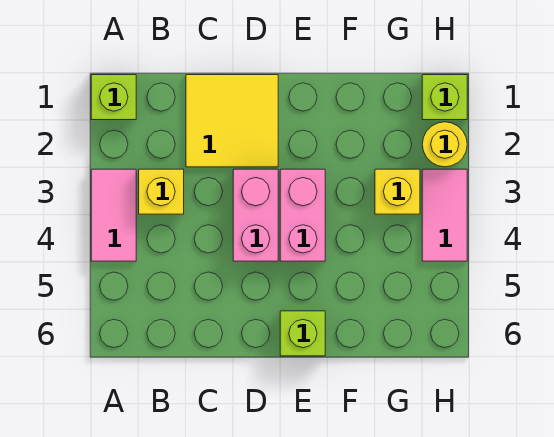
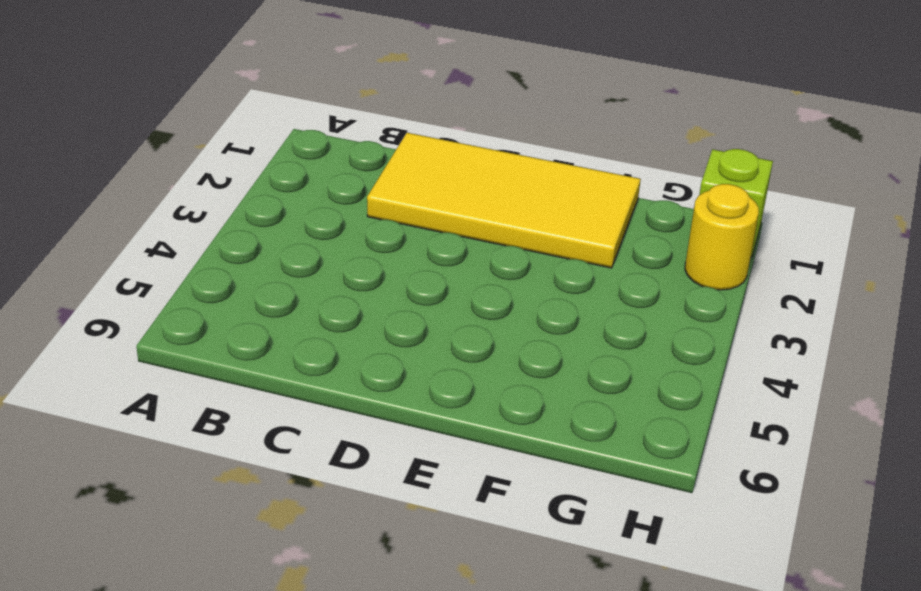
yellow 2x4 tile [367,133,641,268] -> yellow 2x2 tile [186,75,278,167]
none -> lime 1x1 brick [91,75,136,120]
none -> pink 1x2 tile [91,169,136,261]

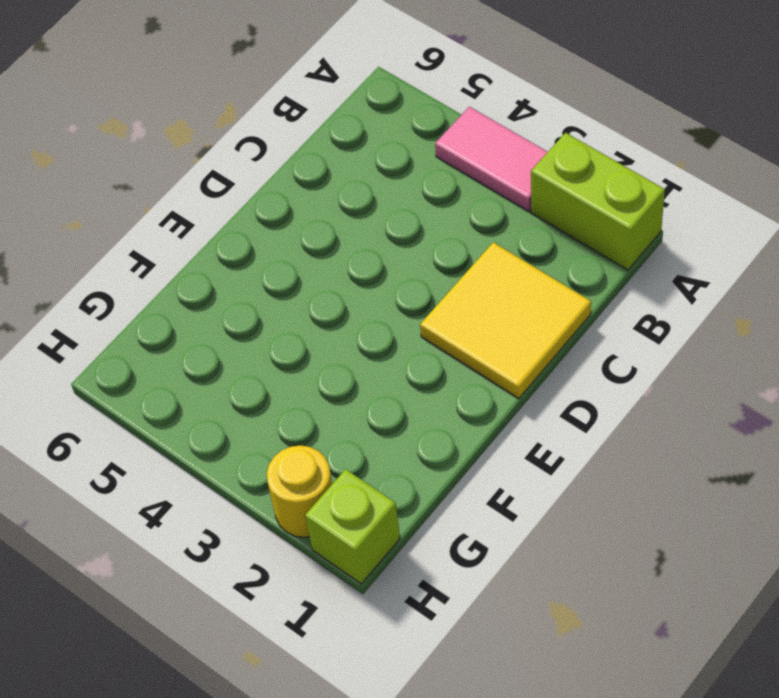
lime 1x2 brick [531,133,665,270] -> lime 1x1 brick [91,75,136,120]
none -> yellow 1x1 brick [139,169,184,214]
none -> pink 1x2 brick [233,169,278,261]

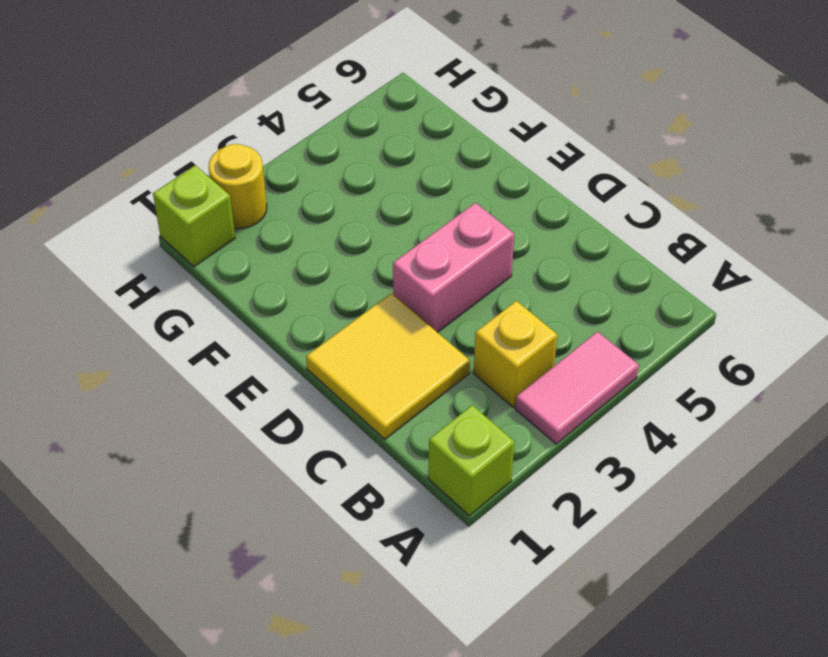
none -> pink 1x2 brick [280,169,325,261]
none -> lime 1x1 brick [280,311,325,356]

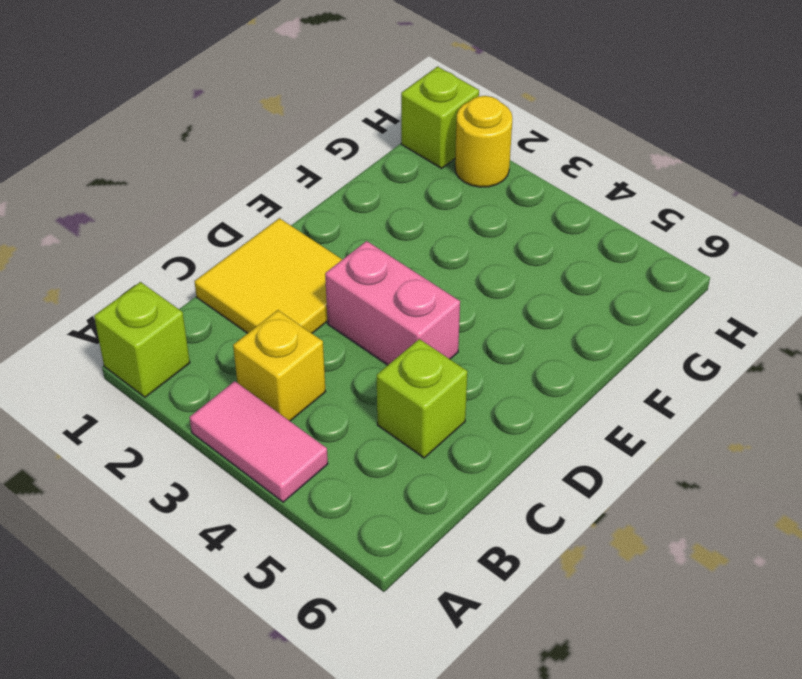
lime 1x1 brick [377,339,468,458] -> lime 1x1 brick moved to [280,311,325,356]
none -> pink 1x2 brick [280,169,325,261]
none -> yellow 1x1 brick [375,169,420,214]

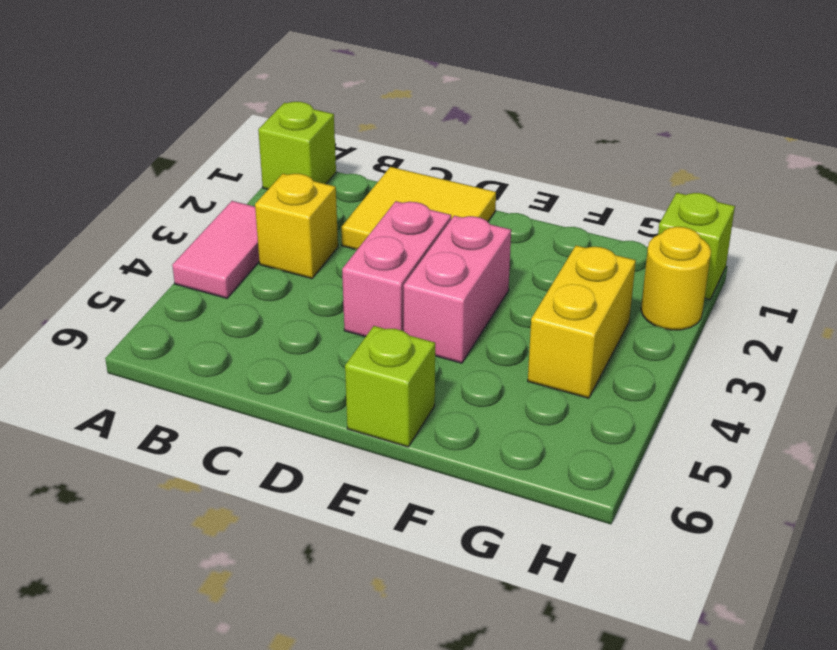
yellow 1x2 brick [528,246,636,398] -> yellow 1x1 brick [375,169,420,214]
none -> pink 1x2 tile [422,169,467,261]

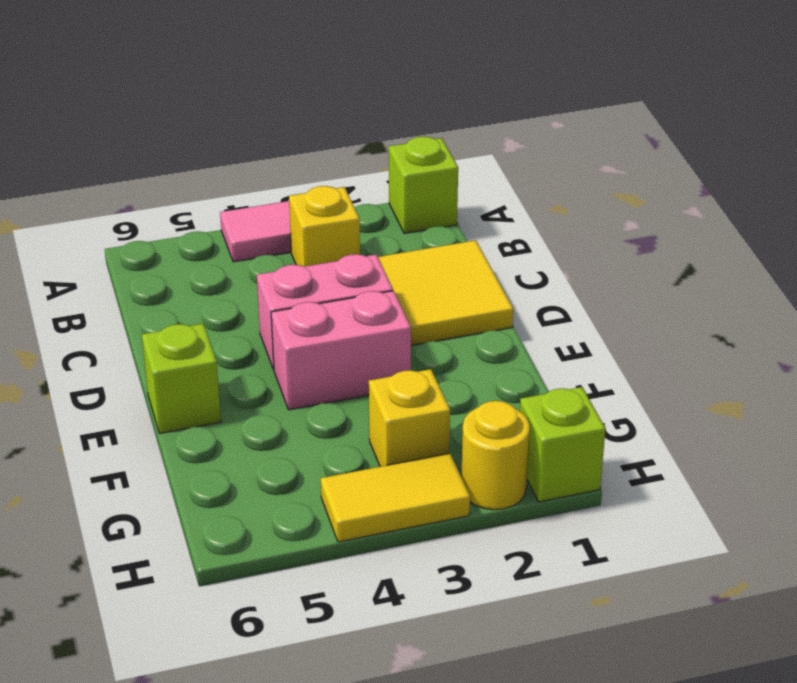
yellow 1x2 tile [321,453,470,542] -> pink 1x2 tile [422,169,467,261]

